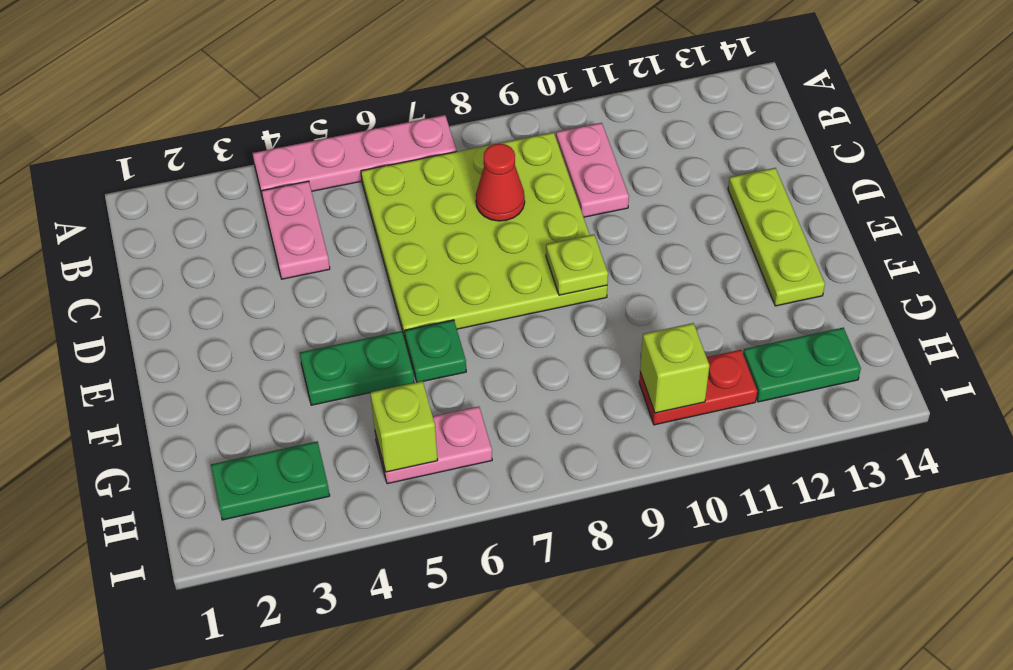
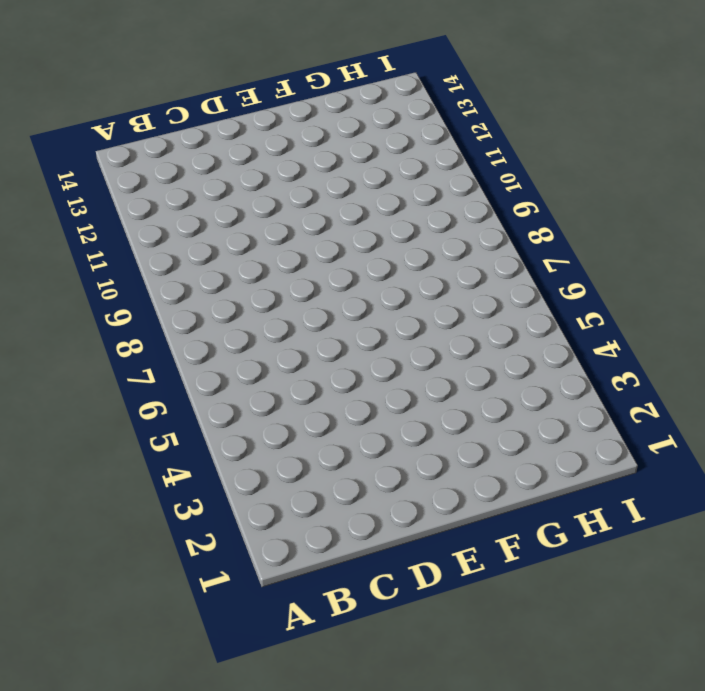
none -> pink 1x4 plate [253,115,456,199]
none -> pink 1x2 plate [261,181,330,279]
none -> lime 4x4 plate [361,132,607,338]

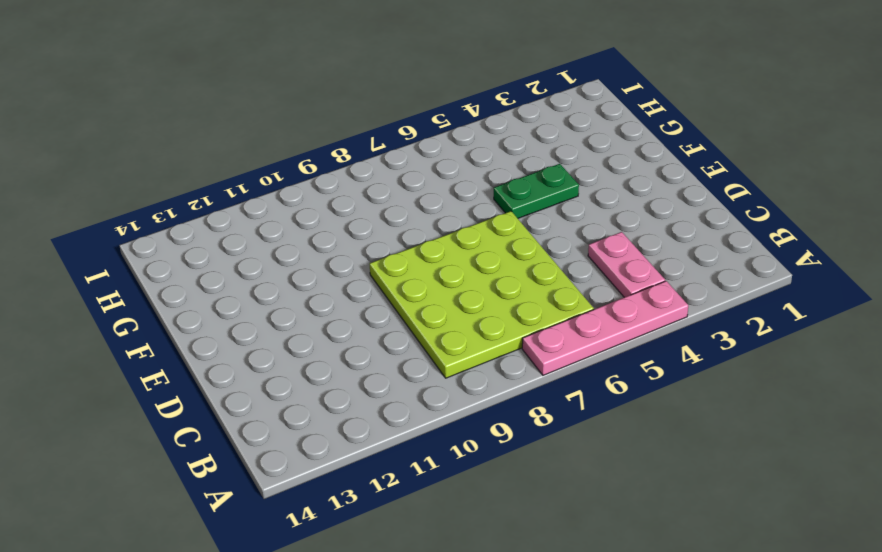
none -> pink 1x2 plate [556,123,629,217]
none -> lime 1x3 plate [728,168,825,306]
none -> green 1x1 plate [405,320,466,382]

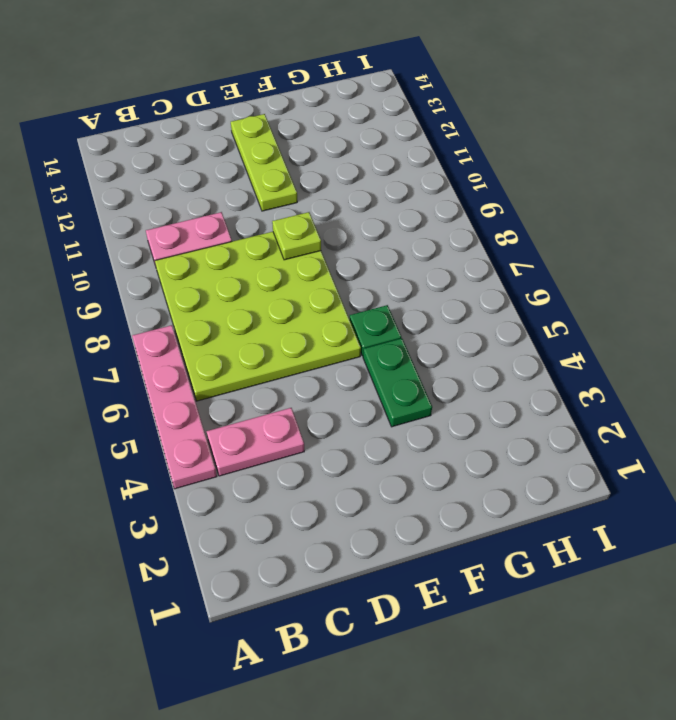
lime 1x3 plate [231,114,297,211] -> lime 1x3 plate turned to [728,168,825,306]
none -> green 1x2 plate [211,442,330,520]
none -> pink 1x2 plate [375,406,492,484]
none -> red 1x2 plate [639,350,757,425]

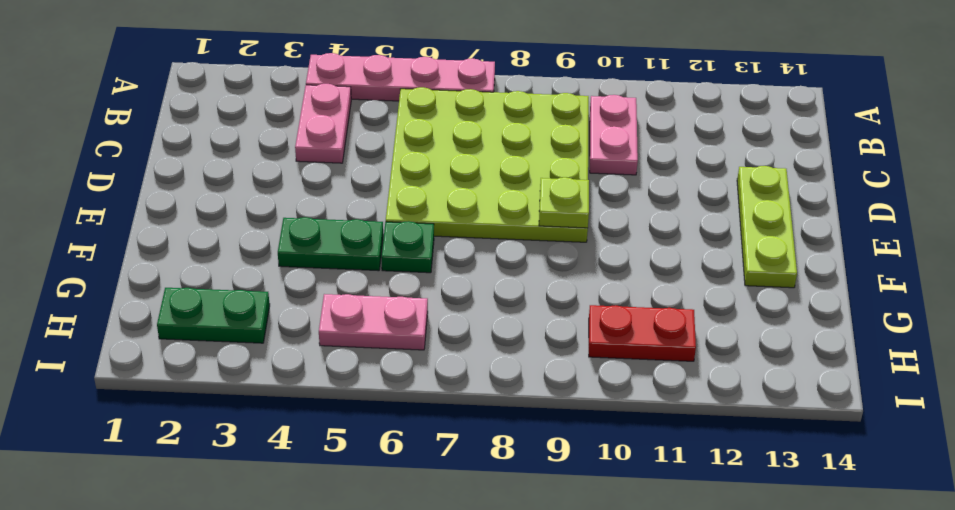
none -> green 1x2 plate [743,328,861,402]
none -> red 1x1 cone [476,144,525,221]
none -> lime 1x1 brick [370,381,438,472]

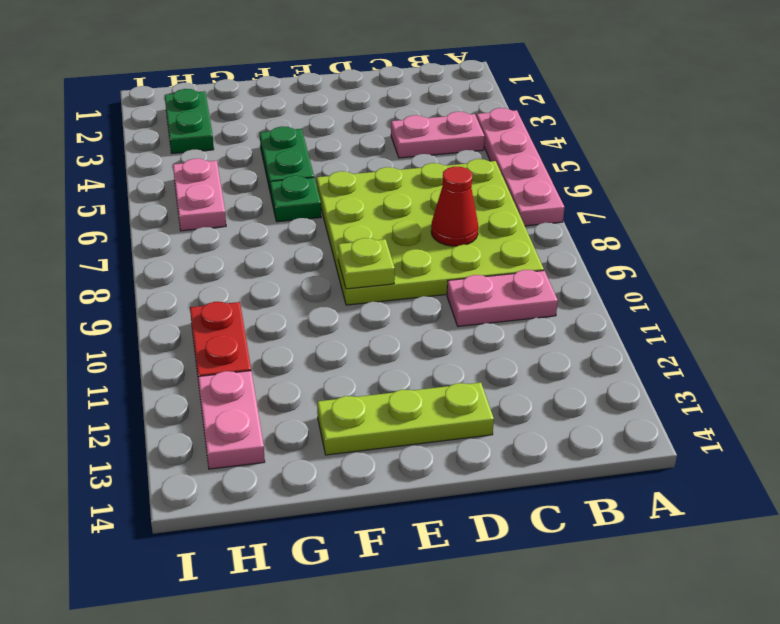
pink 1x2 plate [198,371,265,469] -> green 1x2 plate [743,328,861,402]
none -> lime 1x1 brick [370,381,438,472]
none -> lime 1x1 brick [640,323,709,413]

